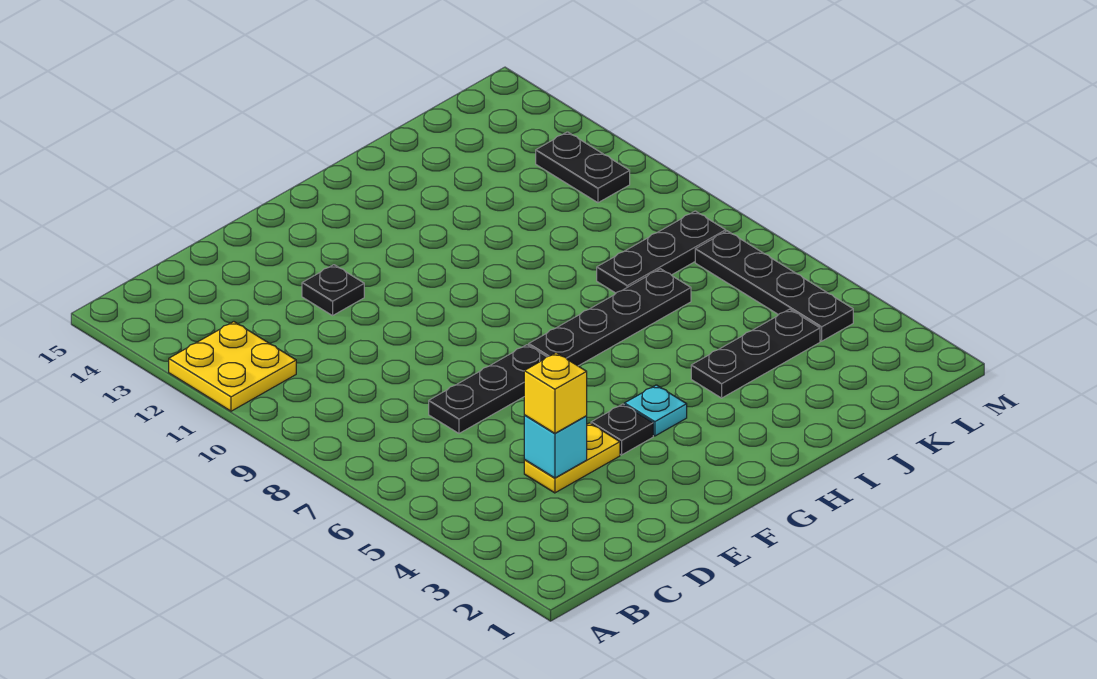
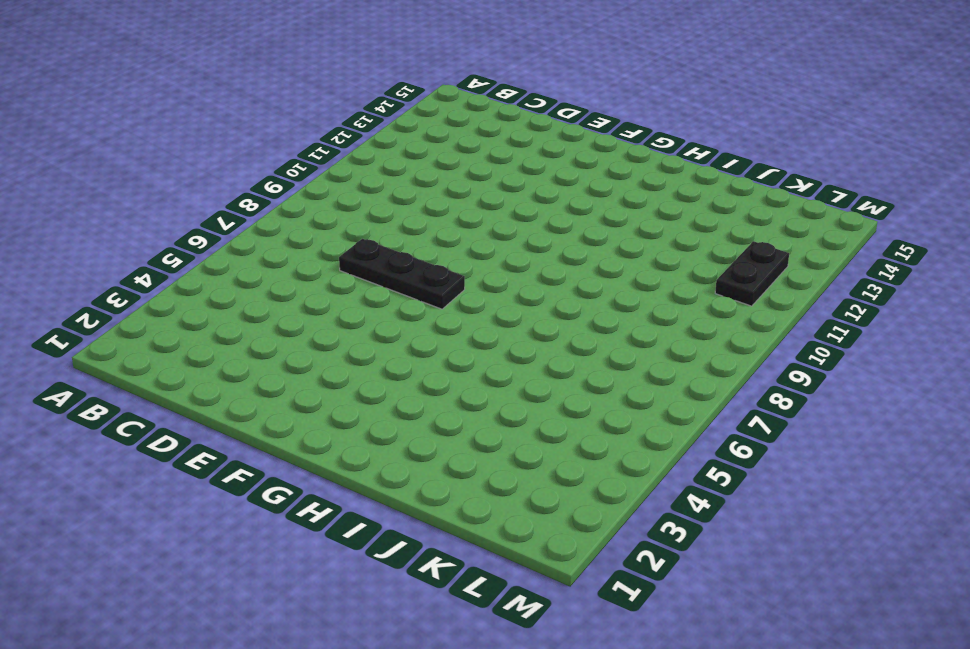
none -> yellow 2x2 plate [169,322,296,411]
none -> yellow 1x2 plate [524,423,620,493]
none -> black 1x1 plate [302,265,364,316]

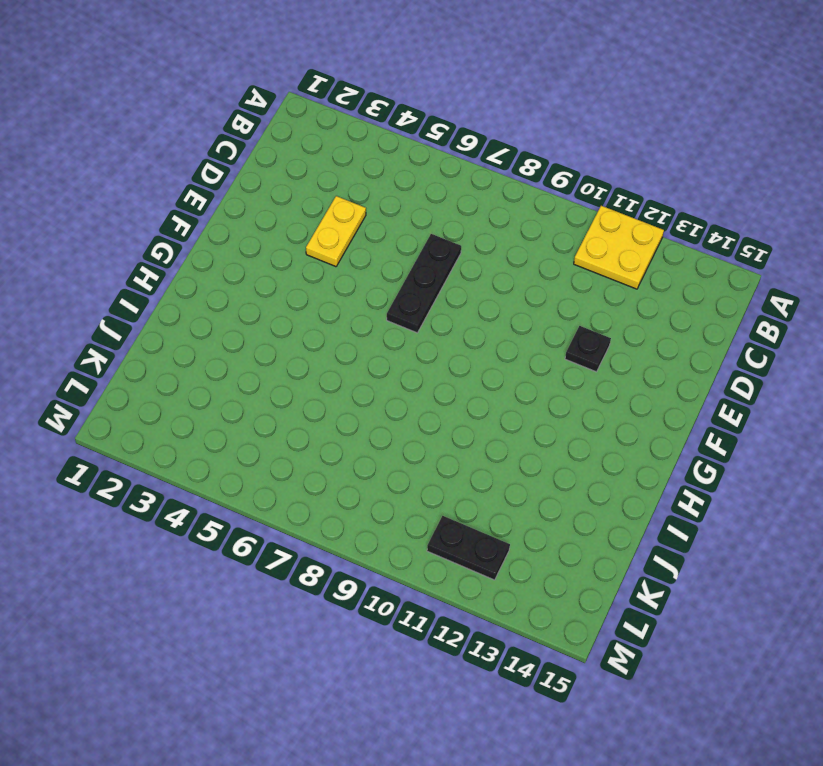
none -> black 1x1 plate [591,404,653,455]
none -> cyan 1x1 plate [624,385,687,436]
none -> black 1x4 plate [529,269,691,366]

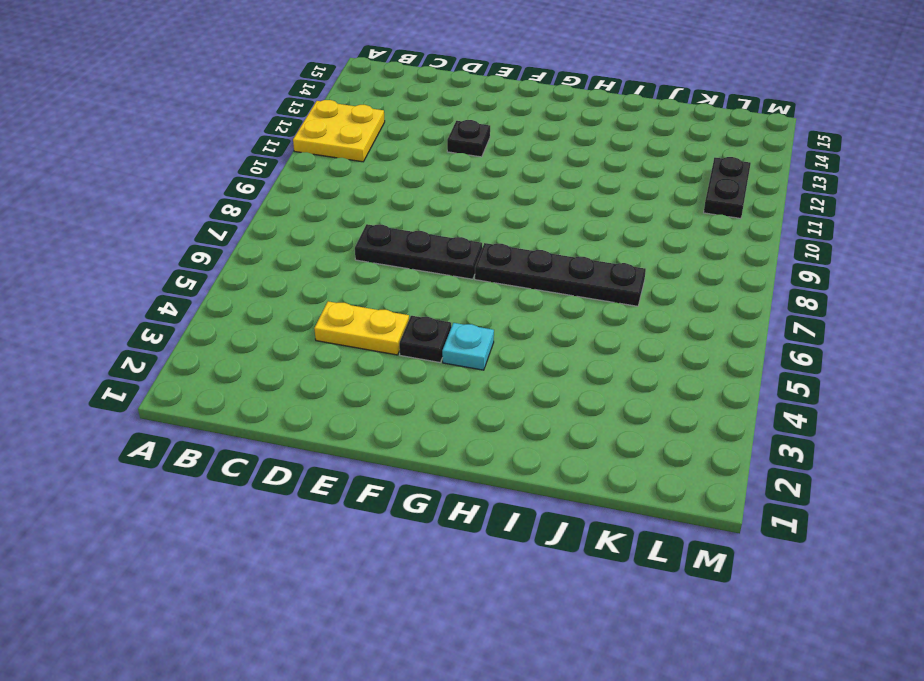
none -> black 1x3 plate [691,309,820,398]
none -> black 1x3 plate [597,211,726,293]
none -> black 1x4 plate [695,231,853,341]

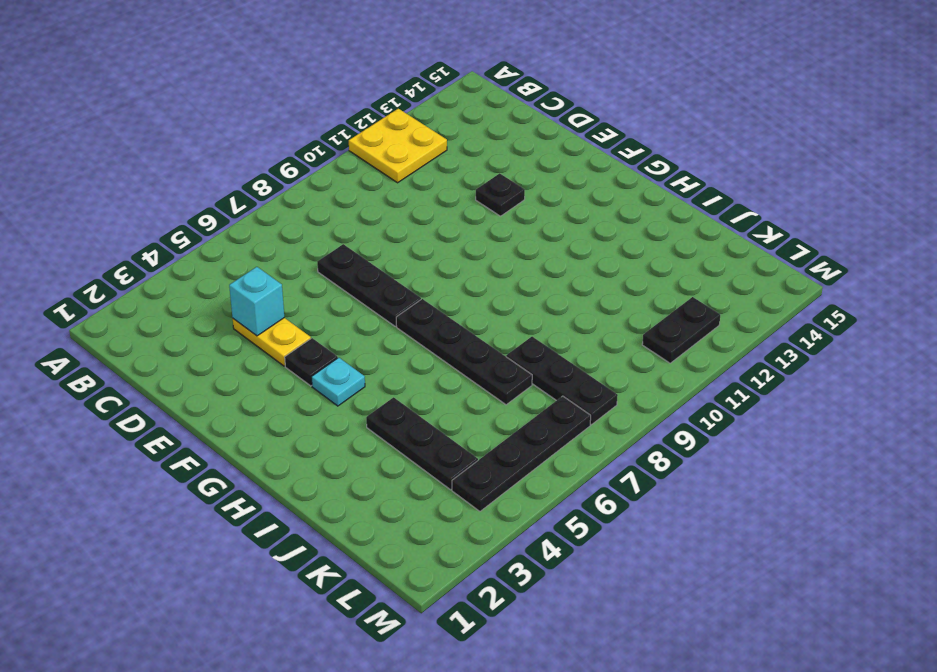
none -> yellow 1x1 brick [524,353,587,433]

